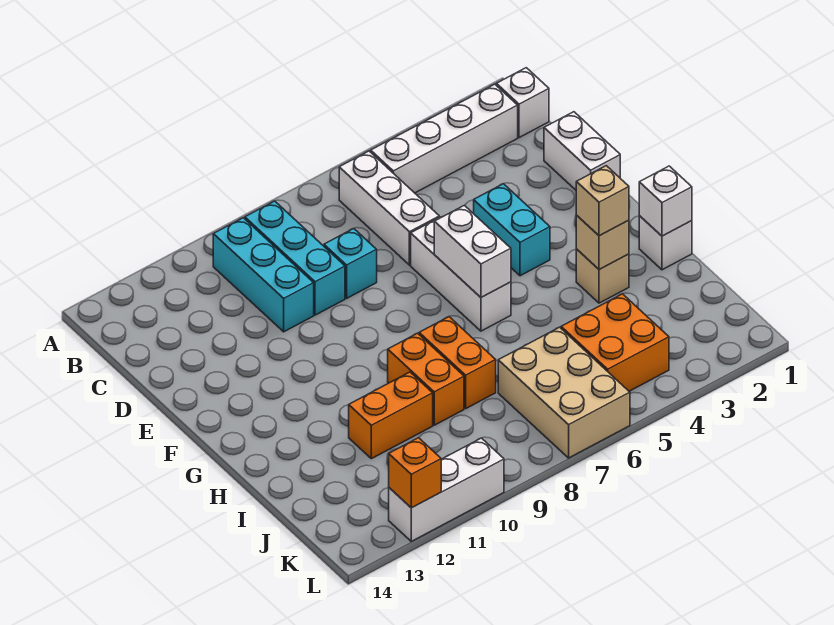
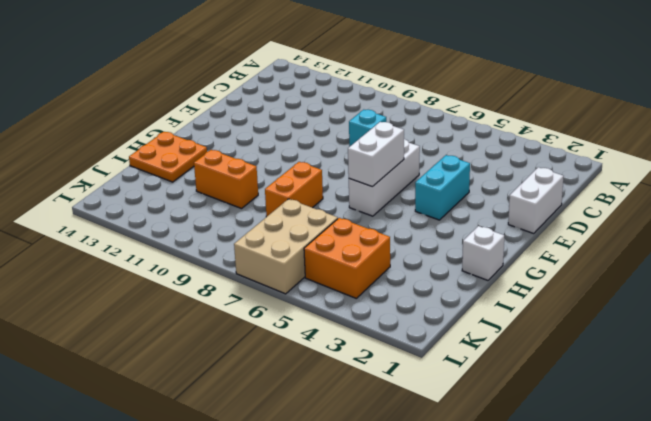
orange 2x2 plate [129,132,207,182] -> none
none -> white 1x1 brick [496,68,549,138]
none -> white 1x4 brick [371,84,518,193]
none -> white 1x3 brick [339,151,439,265]

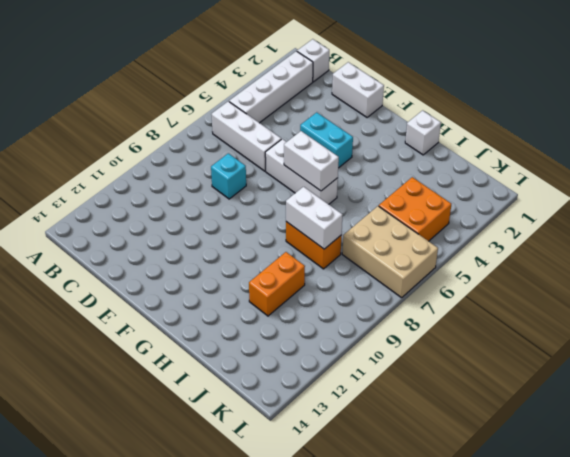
white 1x2 brick [286,187,342,249] -> none
none -> cyan 1x3 brick [245,201,345,315]
none -> cyan 1x3 brick [213,218,314,332]
none -> tan 1x1 brick [576,249,629,303]

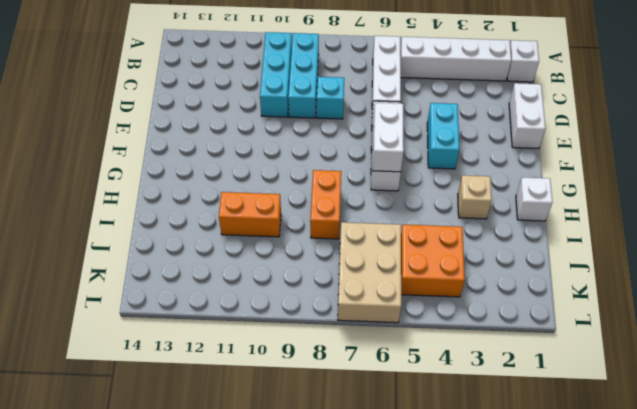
none -> orange 1x2 brick [388,333,464,425]
none -> white 1x3 brick [389,438,504,541]
none -> white 1x1 brick [639,166,692,236]

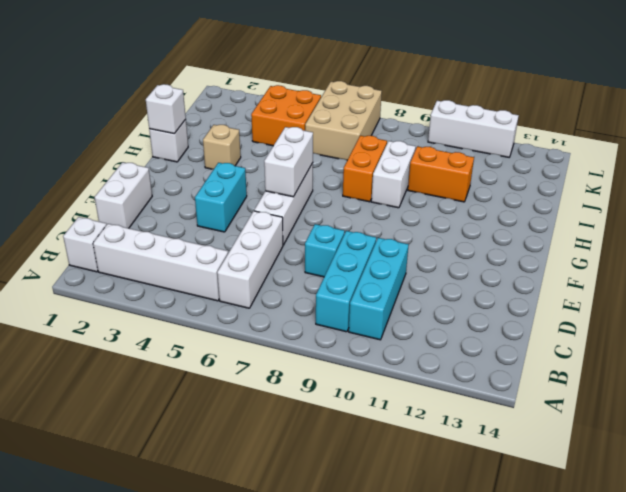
white 1x2 brick [371,141,416,208] -> orange 1x2 brick [388,333,464,425]
none -> tan 1x1 brick [576,215,629,270]
none -> orange 1x1 brick [389,438,441,508]
none -> tan 1x1 brick [576,166,629,236]

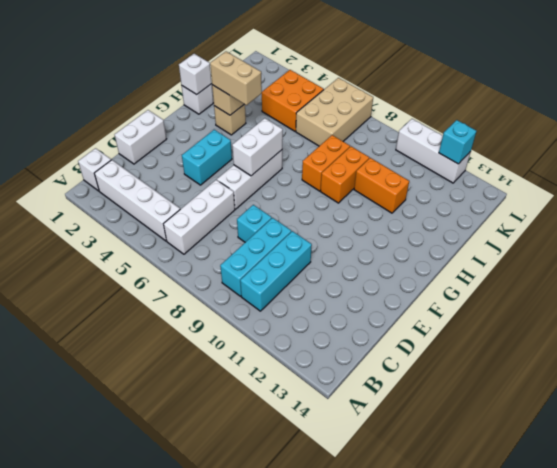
tan 1x2 brick [210,52,262,105] -> tan 1x1 brick [576,166,629,236]
cyan 1x1 brick [439,120,476,164] -> orange 1x1 brick [389,438,441,508]

